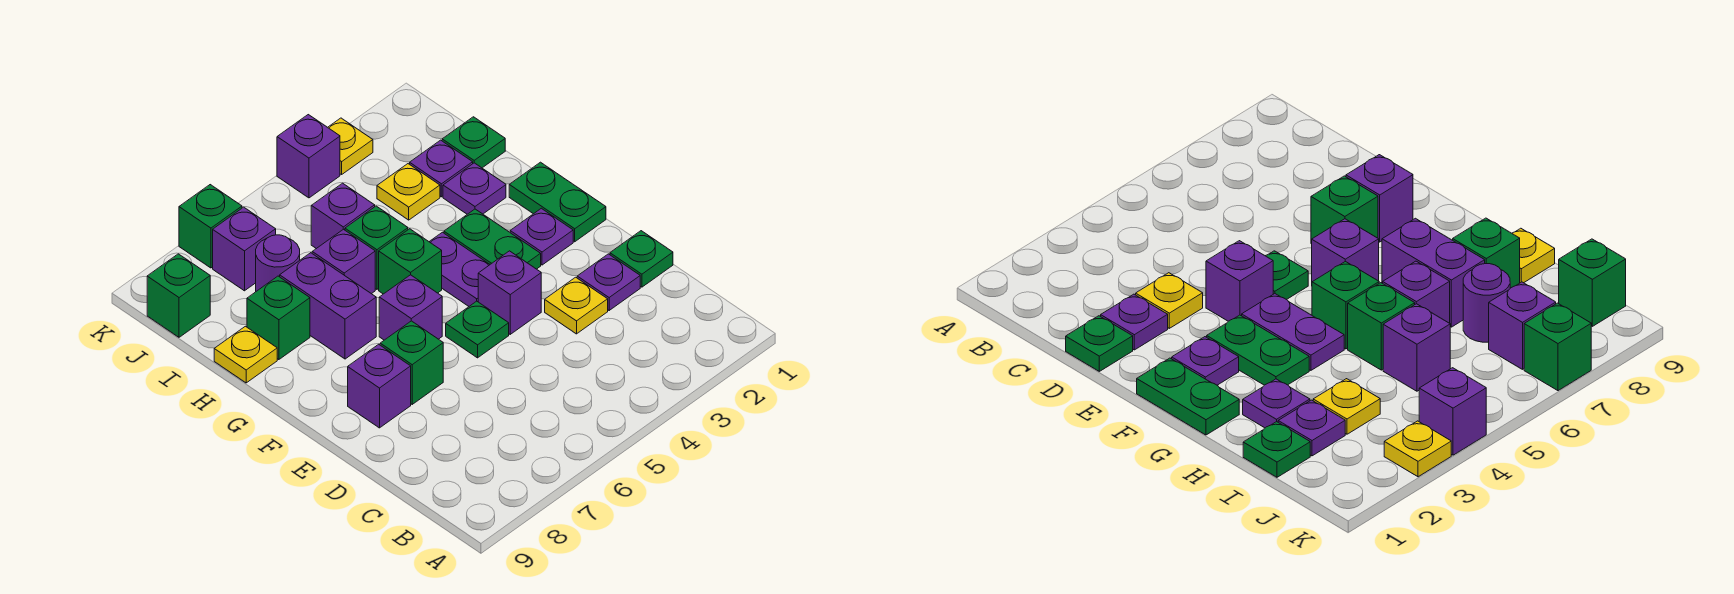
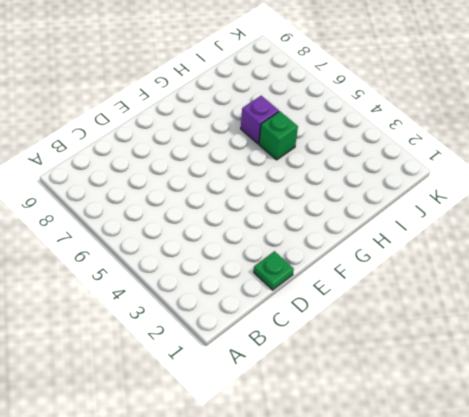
none -> purple 1x1 plate [577,254,640,310]
none -> yellow 1x1 plate [545,277,608,334]
none -> purple 1x1 brick [478,251,541,334]

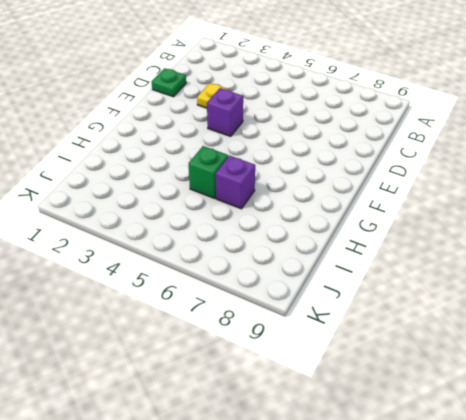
none -> purple 1x1 plate [577,254,640,310]
none -> green 1x1 plate [446,301,509,358]
none -> green 1x1 brick [380,321,443,404]

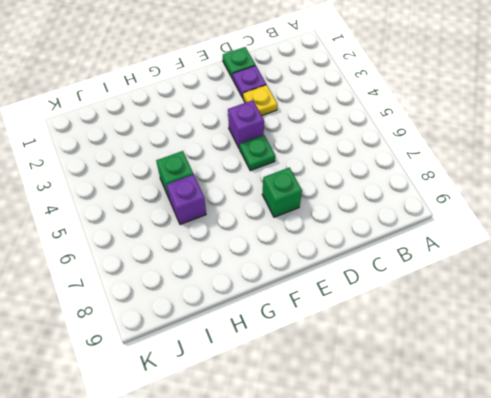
none -> purple 1x1 brick [348,344,411,428]
none -> green 1x2 plate [509,162,606,242]
none -> purple 1x1 plate [510,208,573,265]

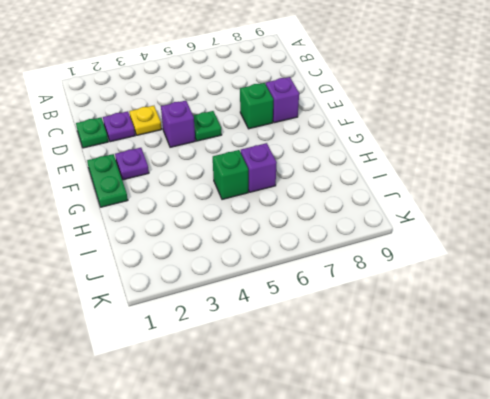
none -> green 1x2 plate [444,209,541,269]
none -> purple 1x2 plate [429,232,490,306]
none -> purple 1x1 brick [379,275,442,340]

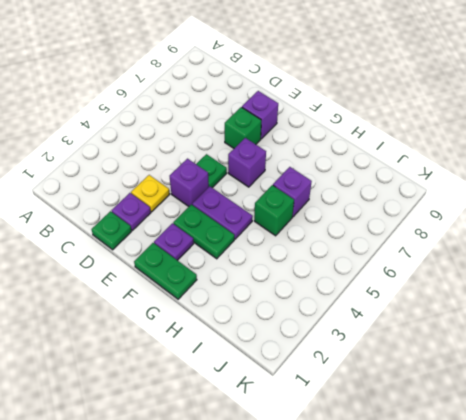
none -> green 1x1 brick [379,229,442,294]
none -> purple 1x2 brick [280,253,376,359]
none -> purple 1x1 plate [443,163,506,214]

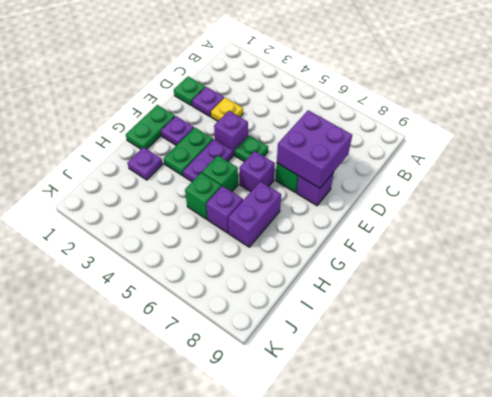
purple 2x2 brick [277,110,352,188] -> none
none -> green 1x1 brick [247,276,310,360]
none -> yellow 1x1 plate [214,326,277,383]
none -> green 1x1 plate [442,117,505,168]

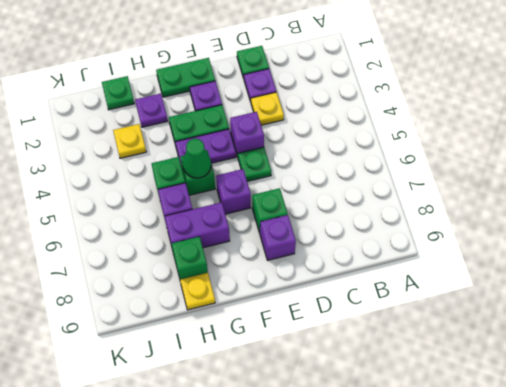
green 1x1 cone [183,139,211,178] -> none
none -> purple 1x1 plate [410,140,473,197]
none -> purple 1x1 brick [311,183,375,249]
none -> purple 1x1 round brick [256,235,300,291]

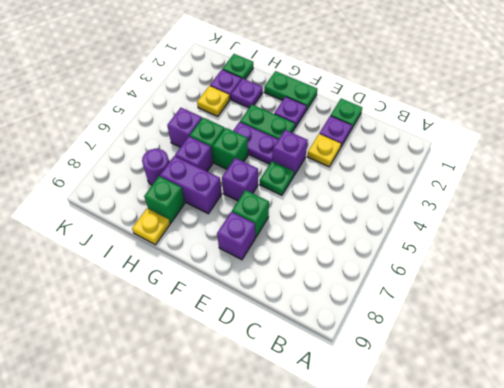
none -> purple 1x1 brick [213,207,276,291]
none -> green 1x1 brick [147,254,210,337]
none -> yellow 1x1 plate [328,118,373,174]

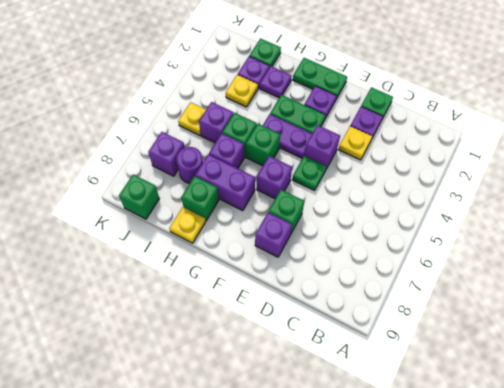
yellow 1x1 plate [178,102,206,135] -> yellow 1x1 plate moved to [328,118,373,174]
none -> purple 1x1 brick [277,115,340,198]
none -> green 1x1 brick [179,185,242,268]

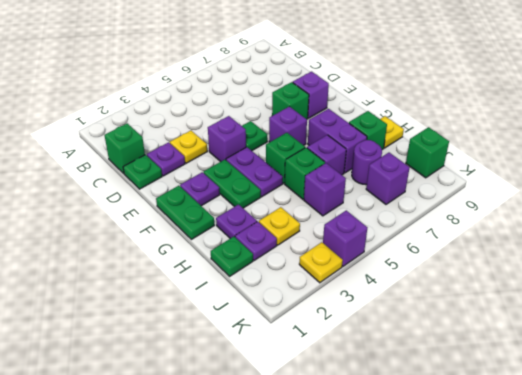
green 1x1 brick [104,123,145,173] -> green 1x1 brick moved to [179,185,242,268]

